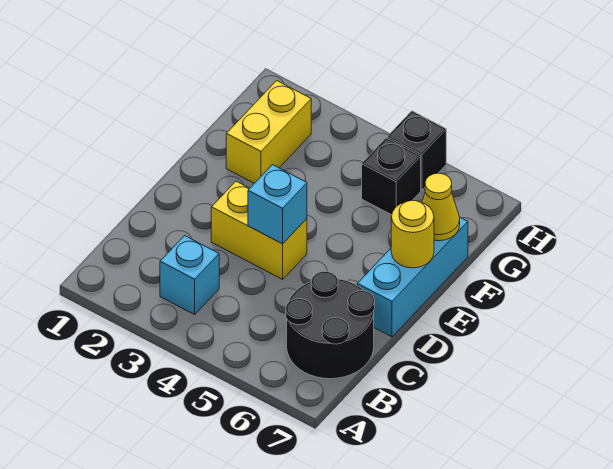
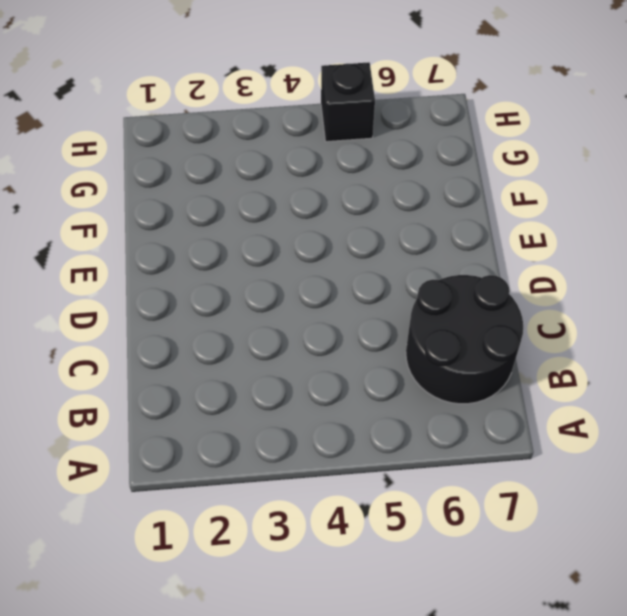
none -> cyan 1x1 brick [160,236,219,315]
none -> yellow 1x2 brick [211,181,307,279]

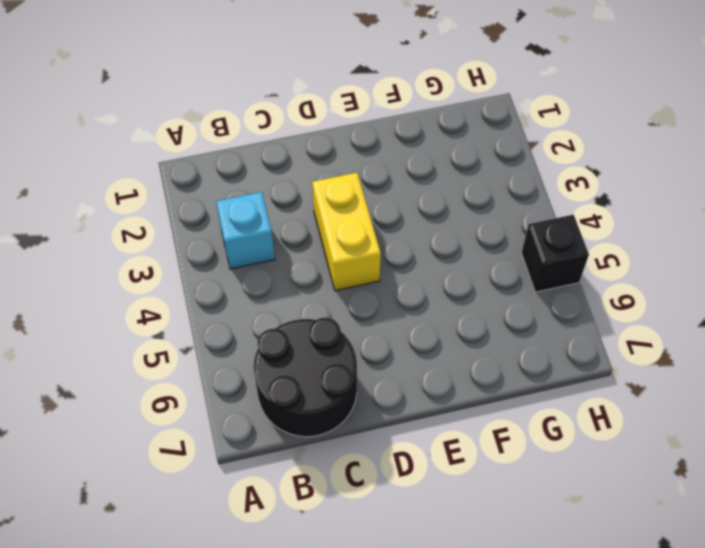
none -> cyan 1x3 brick [357,217,468,337]
none -> yellow 1x2 brick [226,81,311,183]

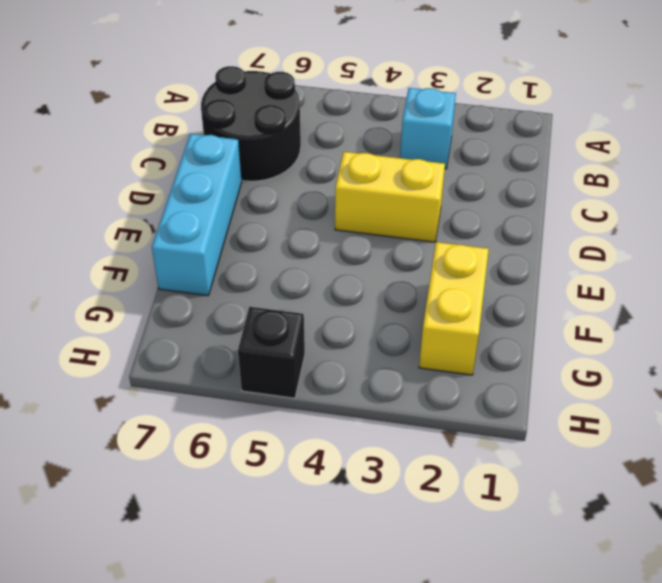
none -> black 1x1 brick [362,138,421,215]
none -> cyan 1x1 brick [248,165,307,244]

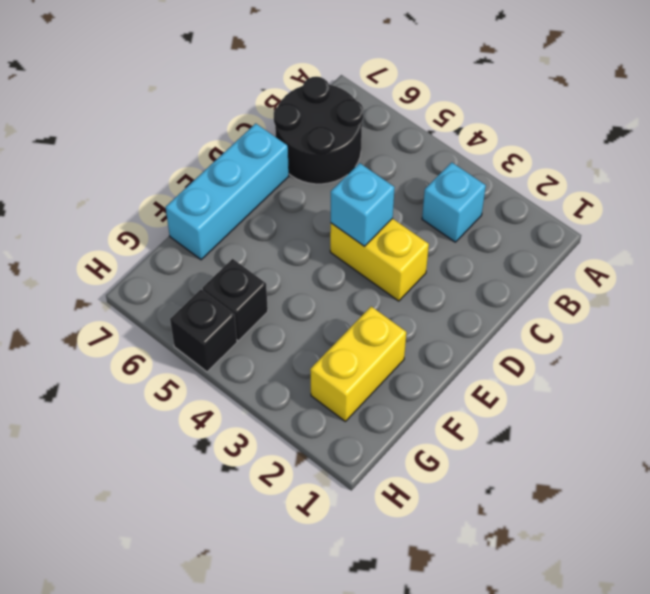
none -> yellow 1x1 round brick [391,201,434,268]
none -> yellow 1x1 cone [422,173,460,241]

